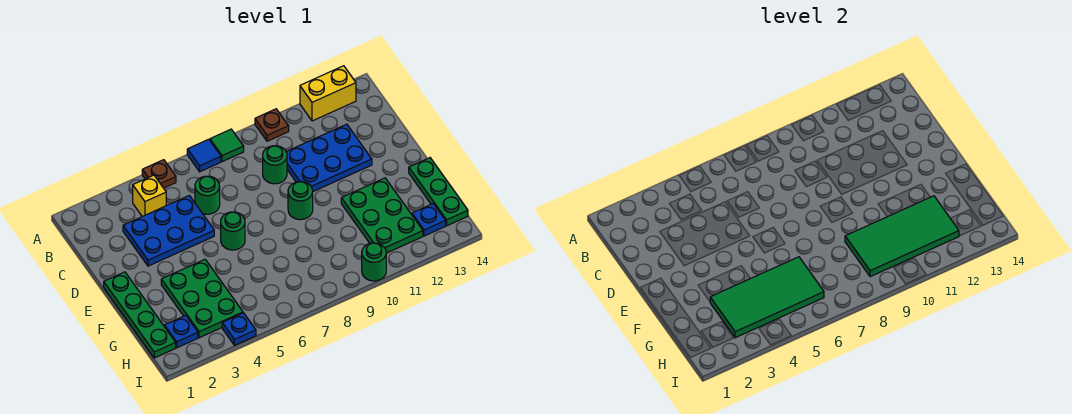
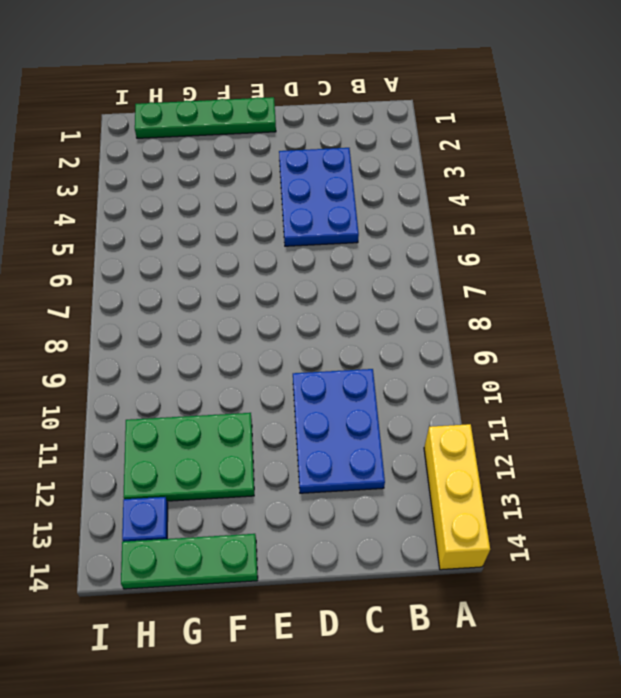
yellow 1x3 brick [424,424,490,570] -> yellow 1x2 brick [300,66,356,121]
none -> brown 1x1 plate [142,160,176,188]
none -> blue 1x1 tile [187,139,221,172]
none -> green 1x1 tile [210,129,244,162]

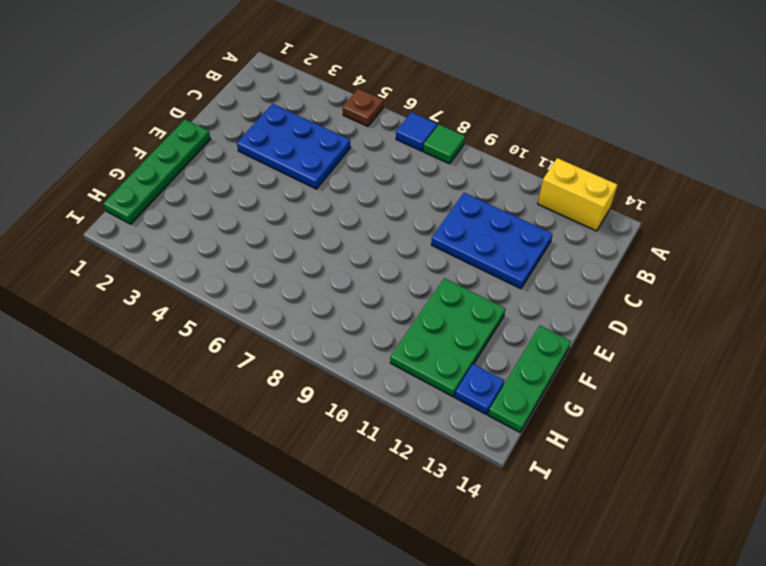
none -> brown 1x1 plate [255,109,289,141]
none -> yellow 1x1 brick [133,175,166,217]
none -> green 1x1 round brick [195,176,220,214]

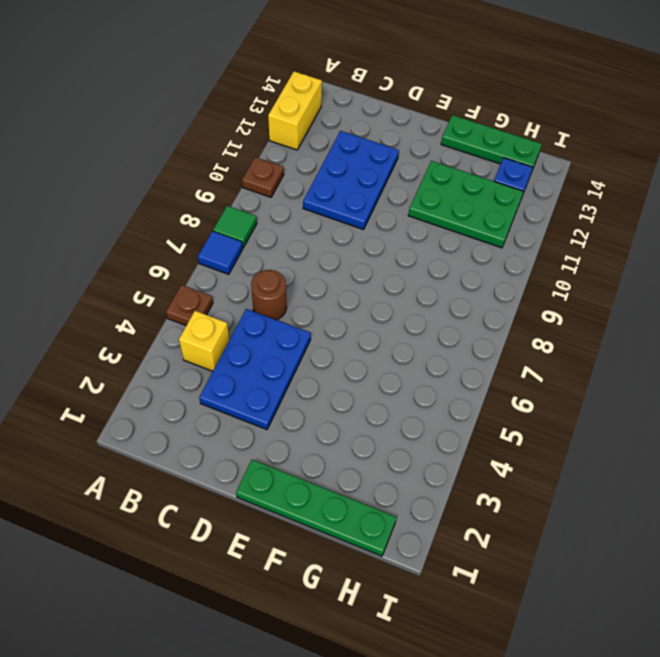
brown 1x1 round brick [251,270,287,320] -> green 1x1 round brick [195,176,220,214]
none -> green 1x1 round brick [263,146,287,184]
none -> green 1x1 round brick [221,212,245,250]
none -> green 1x1 round brick [288,181,313,220]

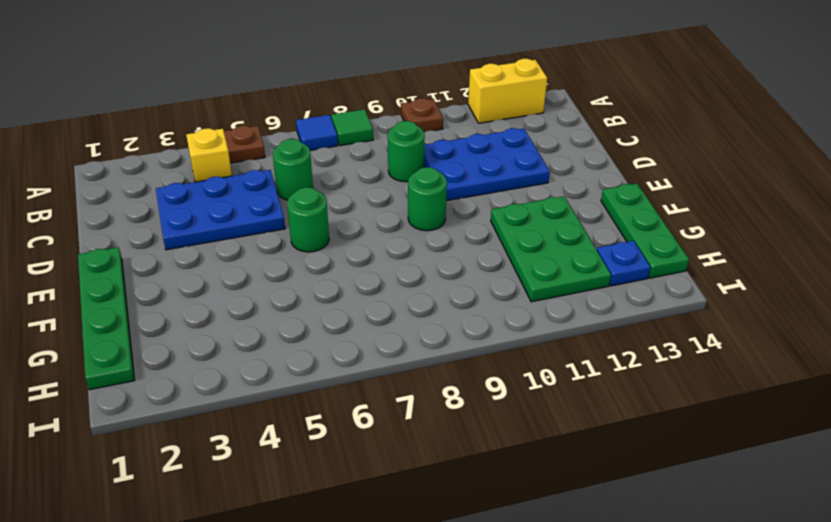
none -> green 2x3 plate [161,259,243,338]
none -> blue 1x1 plate [164,315,198,348]
none -> blue 1x1 plate [222,313,256,345]

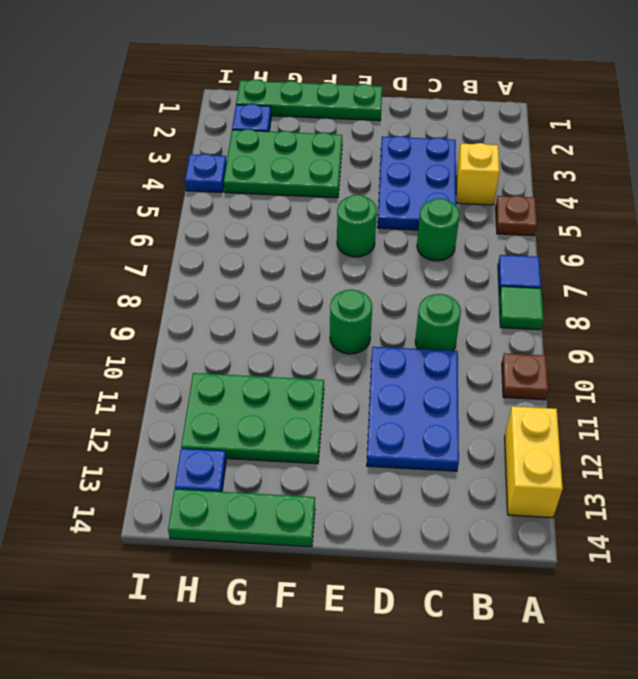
none -> green 1x1 round brick [362,243,386,281]
none -> green 2x4 tile [710,257,824,338]
none -> green 2x4 tile [845,196,959,277]

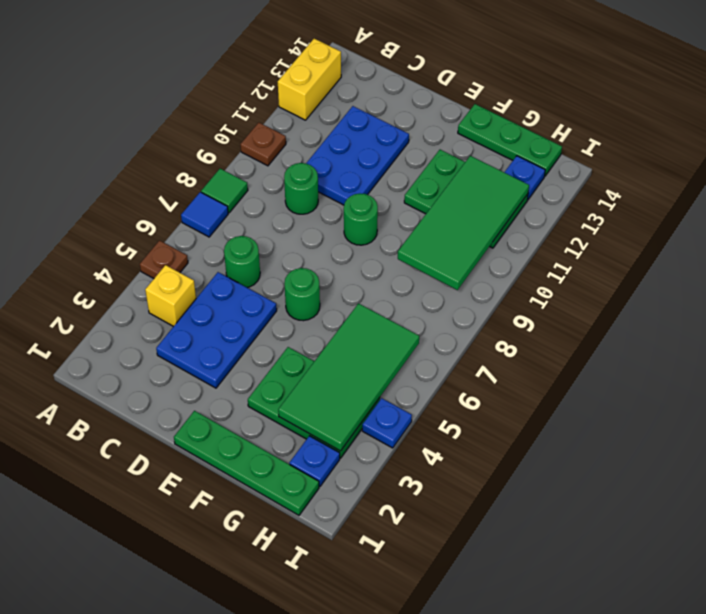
none -> green 1x1 round brick [362,243,386,281]

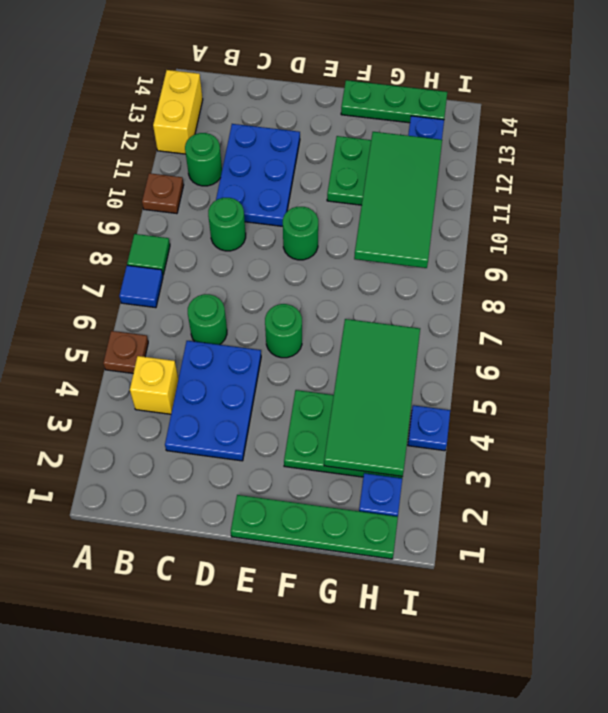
green 1x1 round brick [185,133,222,186] -> green 1x1 round brick moved to [362,243,386,281]

